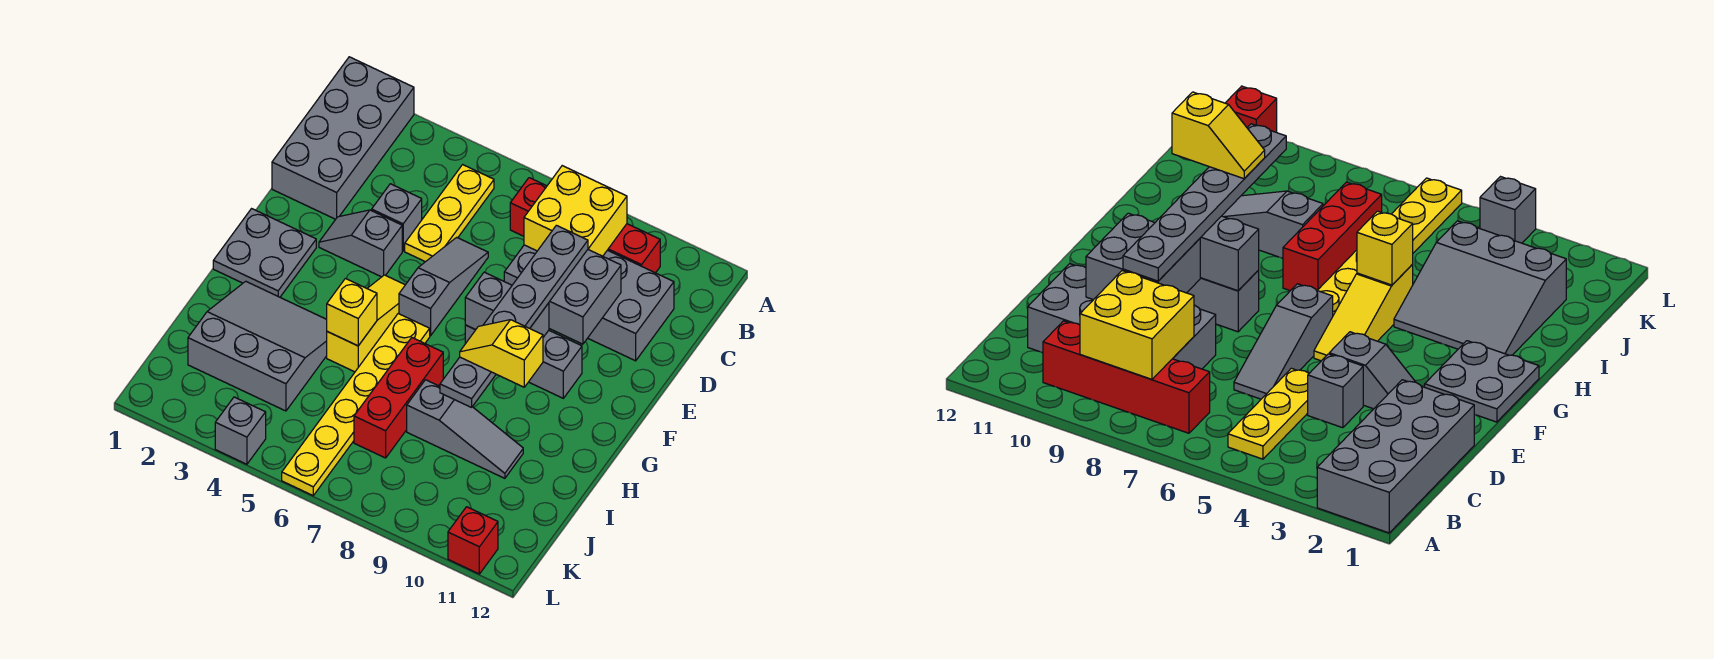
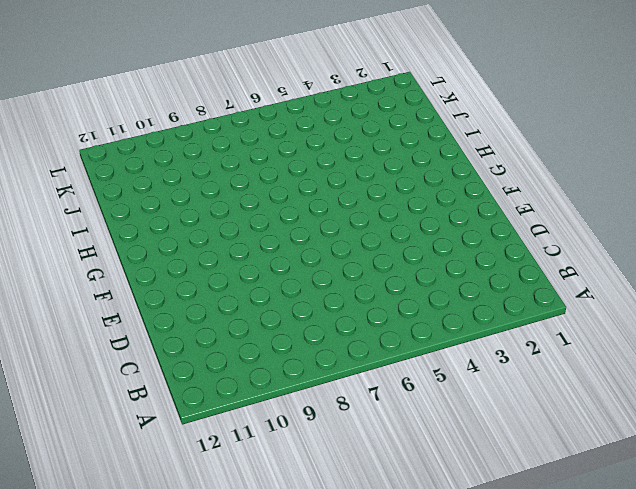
none -> grey 2x4 brick [272,57,414,219]
none -> yellow 1x3 plate [405,165,494,262]
none -> red 1x4 brick [510,178,660,273]

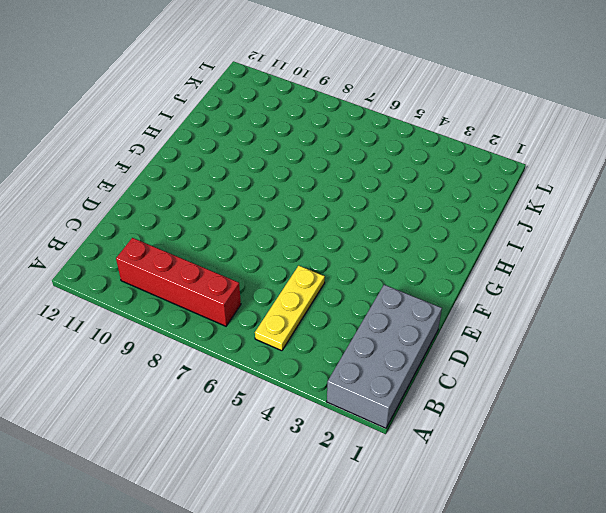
none -> grey 2x4 brick [504,245,674,361]
none -> grey 1x1 brick [372,184,422,251]
none -> grey 1x3 slope [399,237,488,336]

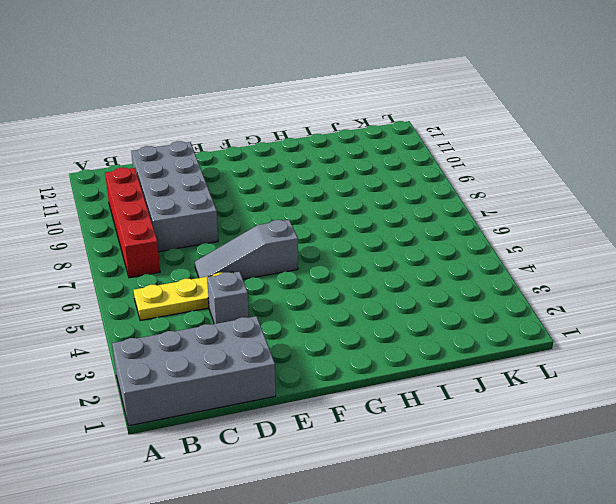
none -> grey 1x2 slope [319,210,402,277]
none -> grey 2x2 plate [213,209,316,297]
none -> yellow 1x3 slope [327,275,405,372]

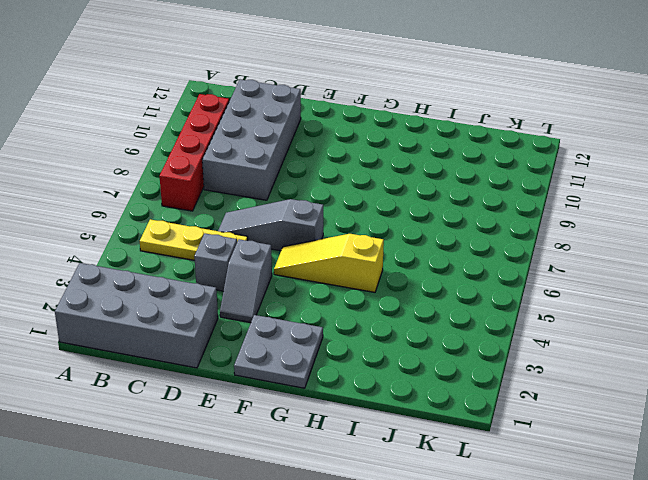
none -> grey 1x3 brick [465,325,582,398]
none -> yellow 1x6 plate [282,314,430,495]
none -> grey 3x3 slope [188,281,327,411]

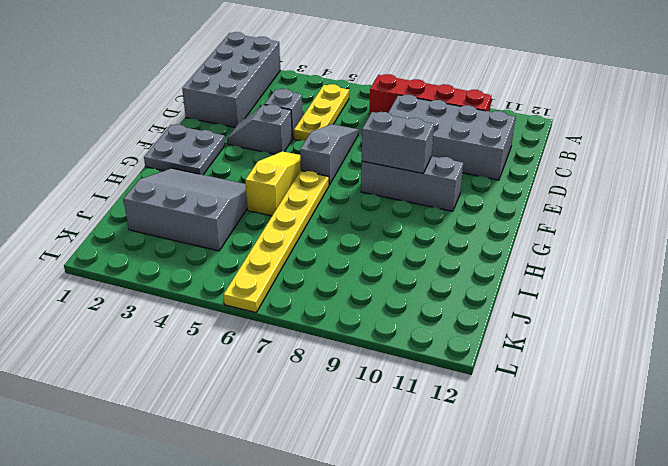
none -> red 1x3 brick [354,338,443,458]
none -> grey 1x3 slope [407,380,523,478]
none -> grey 1x1 brick [215,397,266,464]

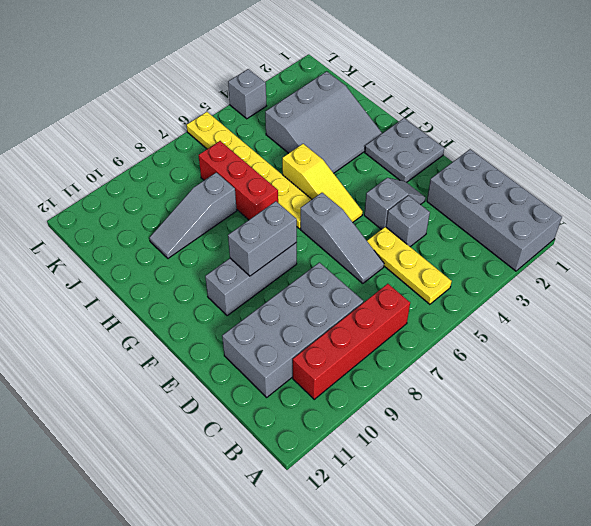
none -> red 1x1 brick [448,507,498,574]
none -> yellow 2x2 brick [524,166,627,256]
none -> grey 2x2 brick [549,250,621,344]

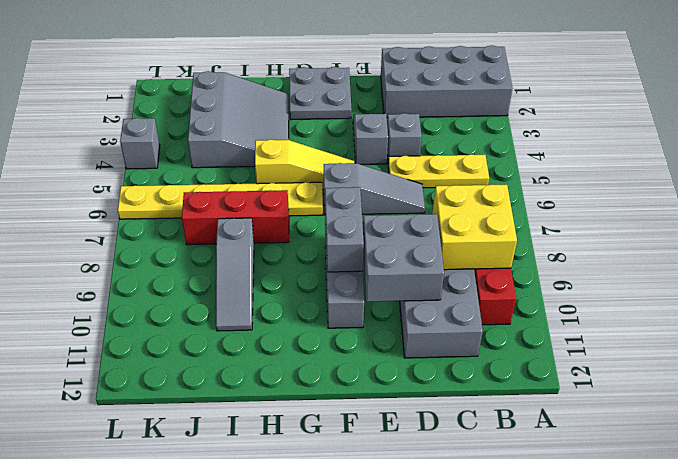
none -> red 1x1 brick [448,507,498,574]
none -> yellow 1x1 brick [327,279,377,346]
none -> grey 1x6 plate [440,225,588,407]

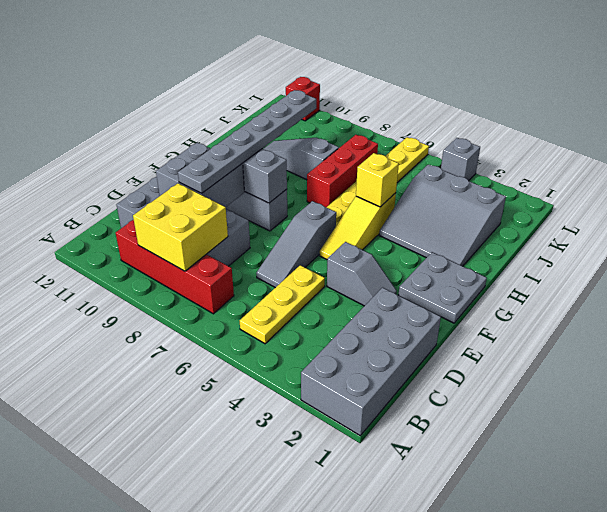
none -> grey 1x1 brick [372,184,422,251]
none -> yellow 1x2 slope [460,320,543,387]

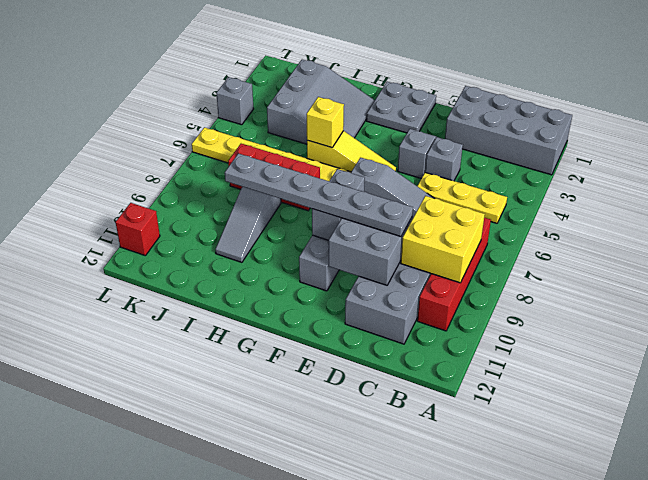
none -> yellow 1x2 slope [460,320,543,387]

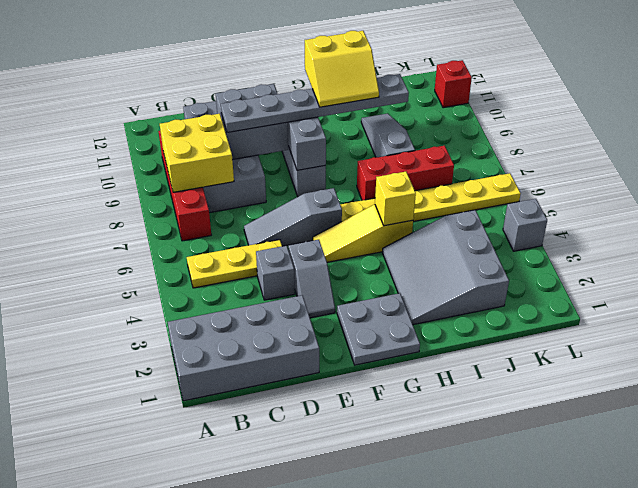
yellow 2x2 slope [305,31,379,107] -> yellow 1x2 slope [460,320,543,387]

